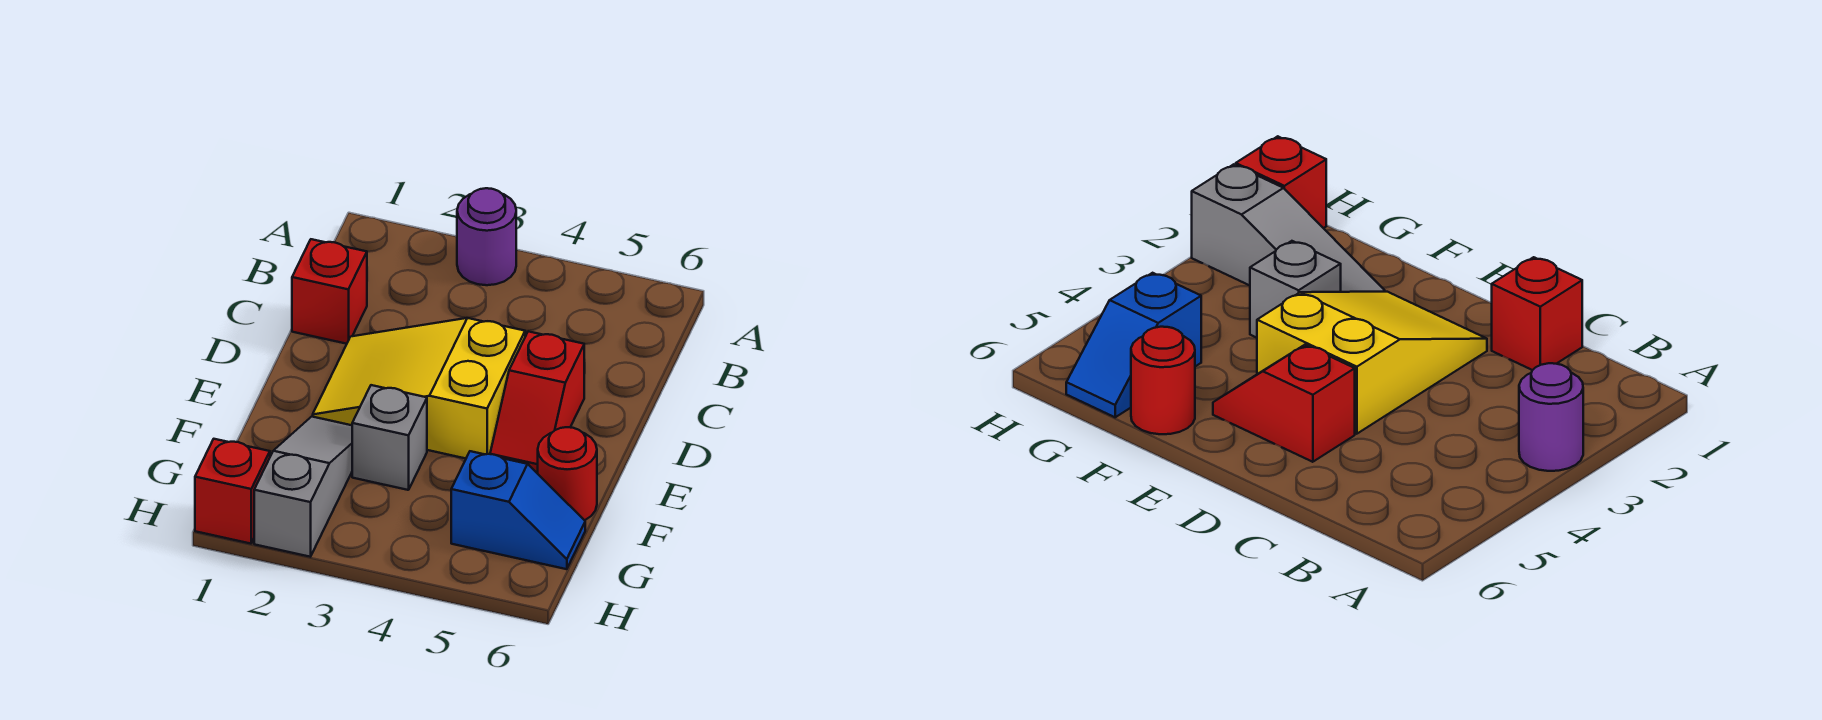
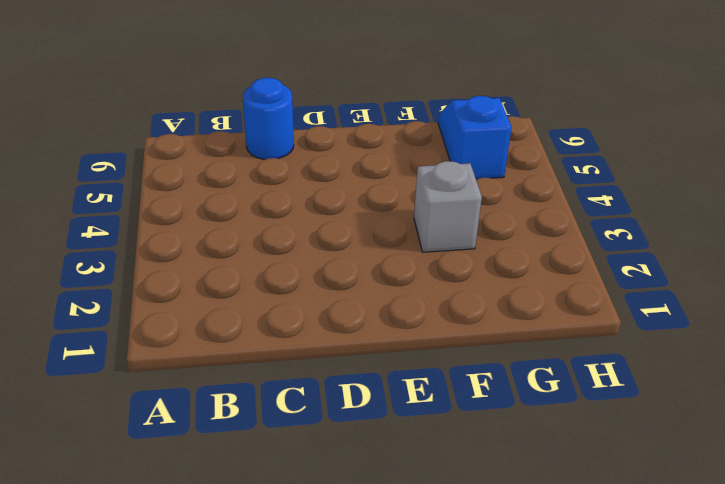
blue 1x1 round brick [243,78,294,159] -> none
none -> purple 1x1 round brick [457,188,516,285]
none -> red 1x1 brick [292,239,367,344]

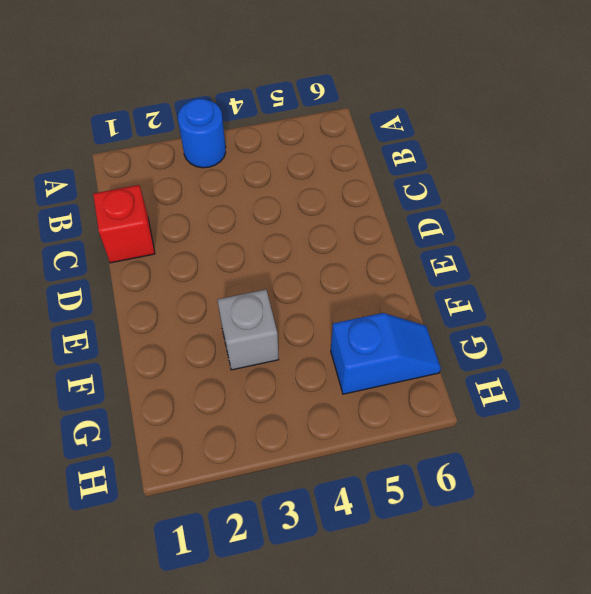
blue 1x1 round brick [178,99,226,168] -> purple 1x1 round brick [457,188,516,285]
none -> yellow 2x3 slope [313,318,525,458]
none -> red 1x2 slope [490,331,584,474]

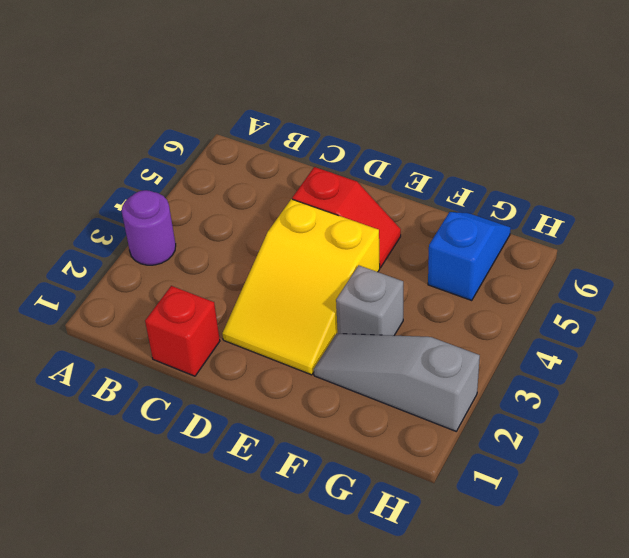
none -> red 1x1 round brick [538,427,597,520]
none -> red 1x1 brick [195,439,270,544]

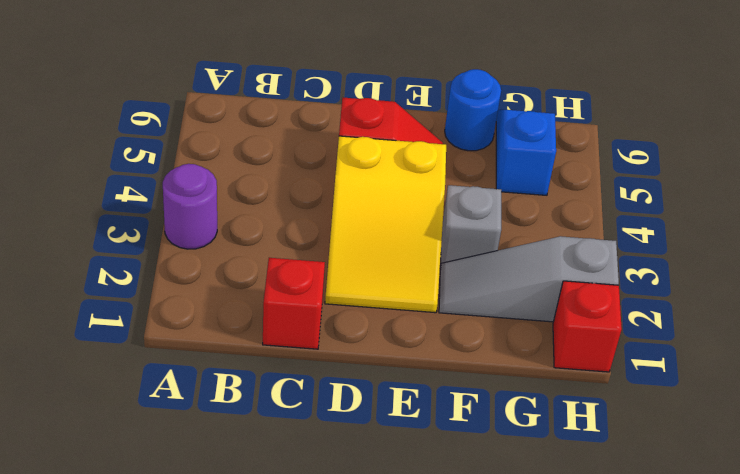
blue 1x1 round brick [445,69,501,151] -> red 1x1 round brick [538,427,597,520]

